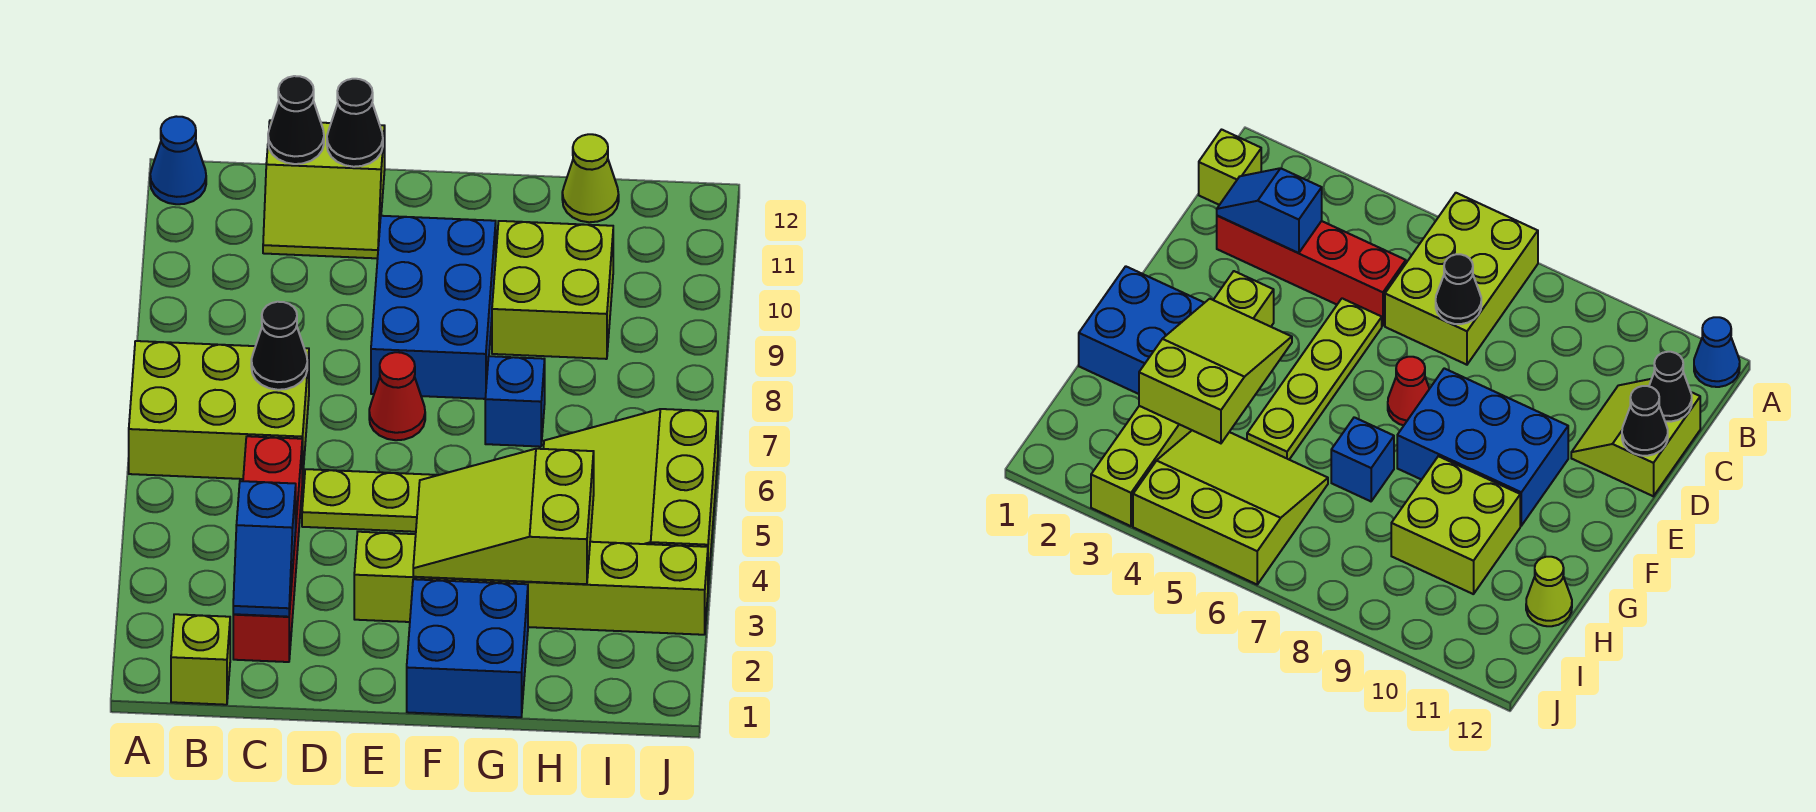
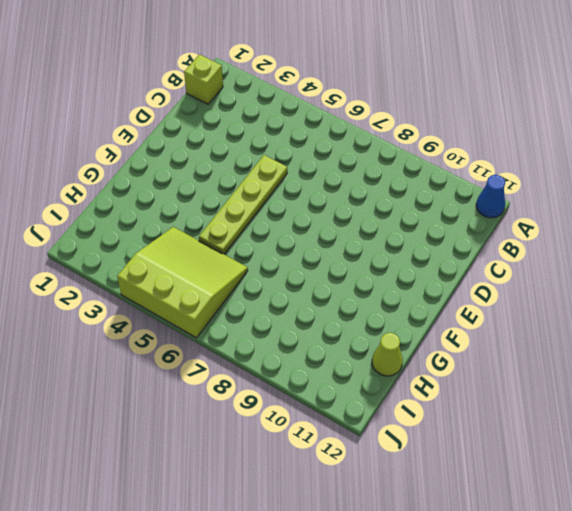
none -> lime 2x3 brick [129,341,309,481]
none -> red 1x4 brick [233,436,302,662]
none -> lime 2x2 slope [263,120,385,258]

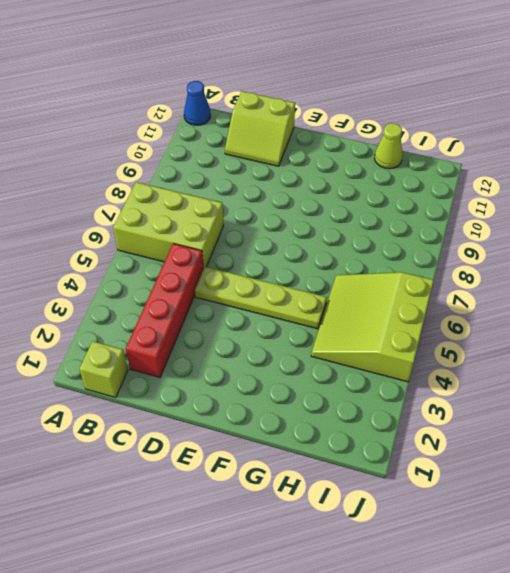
none -> lime 1x6 brick [354,532,708,635]
none -> red 1x1 cone [369,352,425,440]
none -> blue 2x3 brick [371,216,496,399]

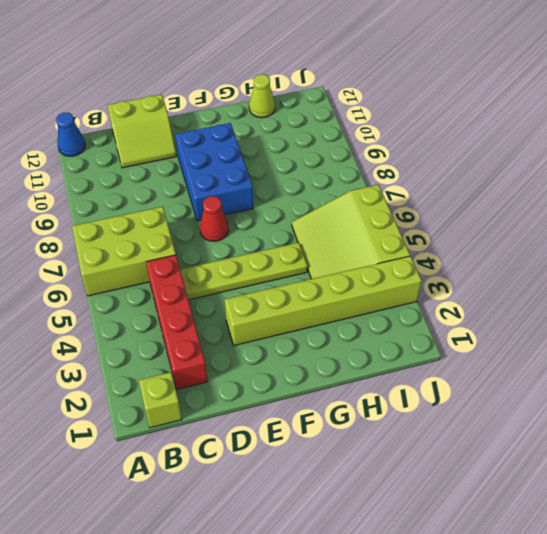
none -> blue 2x2 brick [407,579,528,717]
none -> blue 1x1 brick [485,356,545,447]
none -> lime 2x2 brick [492,221,613,359]

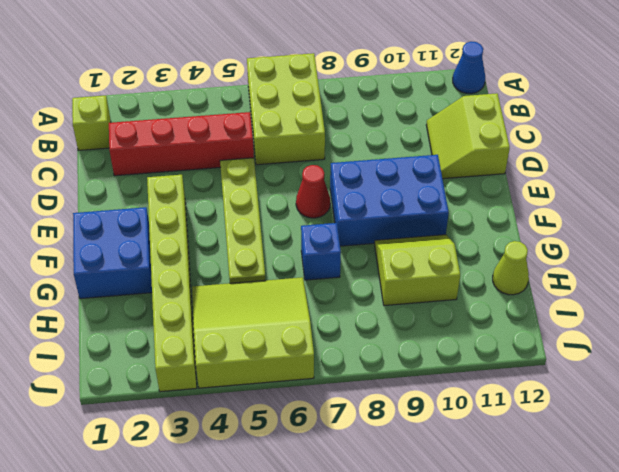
lime 2x2 slope [375,235,460,306] -> lime 2x2 brick [492,221,613,359]
none -> blue 1x2 slope [233,481,296,617]
none -> black 1x1 cone [251,302,307,390]
none -> black 1x1 cone [268,76,324,164]

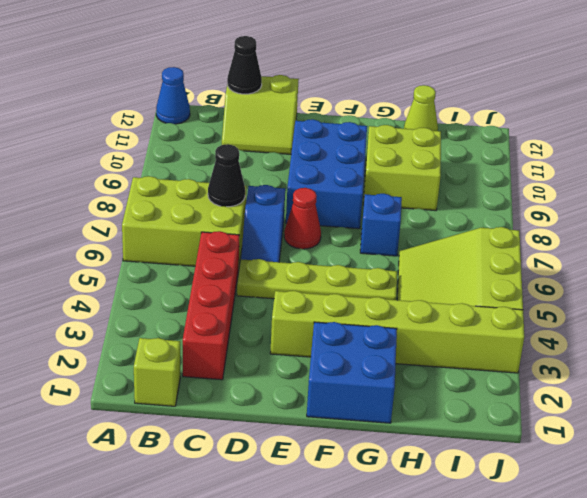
blue 1x2 slope [241,185,285,262] -> blue 1x2 slope moved to [233,481,296,617]
none -> black 1x1 cone [327,79,383,167]
none -> lime 2x3 slope [413,449,594,584]

